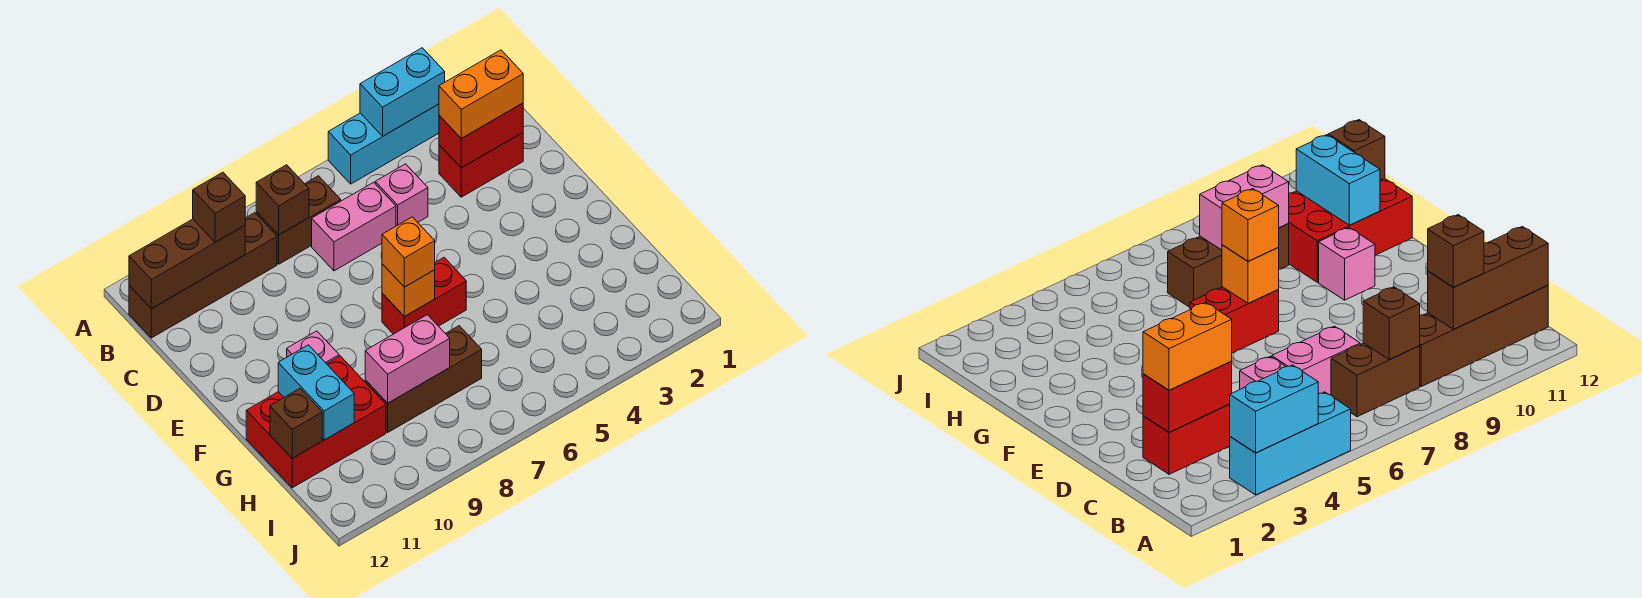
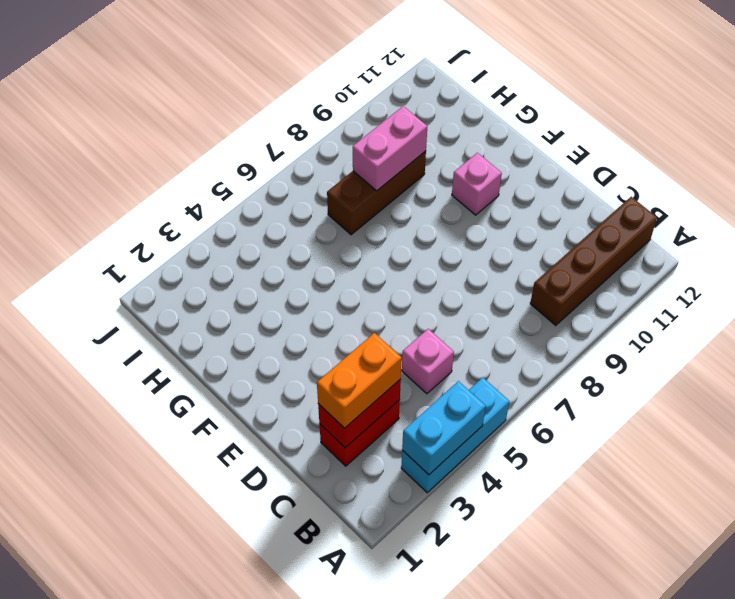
none -> brown 1x2 brick [256,176,341,264]
none -> pink 1x2 brick [312,182,396,271]
none -> red 1x2 brick [382,258,466,334]

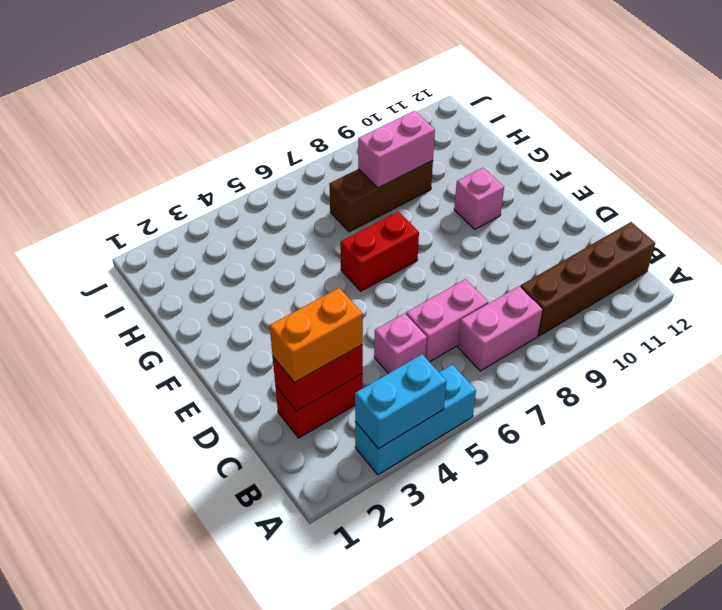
pink 1x2 brick [458,286,543,371] -> brown 1x2 brick [256,176,341,264]
none -> red 2x3 brick [246,356,386,488]
none -> brown 1x1 brick [256,165,309,235]
none -> brown 1x3 brick [129,219,245,309]

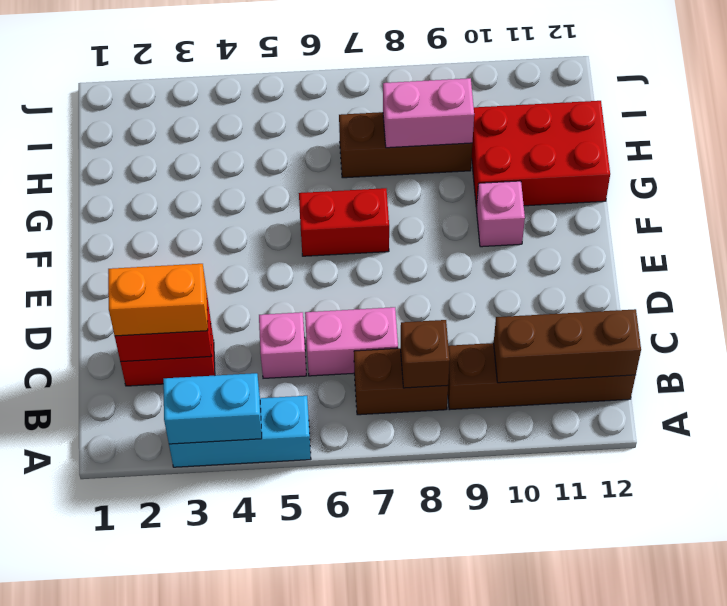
none -> orange 1x1 brick [382,264,435,317]
none -> cyan 1x2 brick [278,345,354,440]
none -> brown 1x1 brick [270,389,322,458]

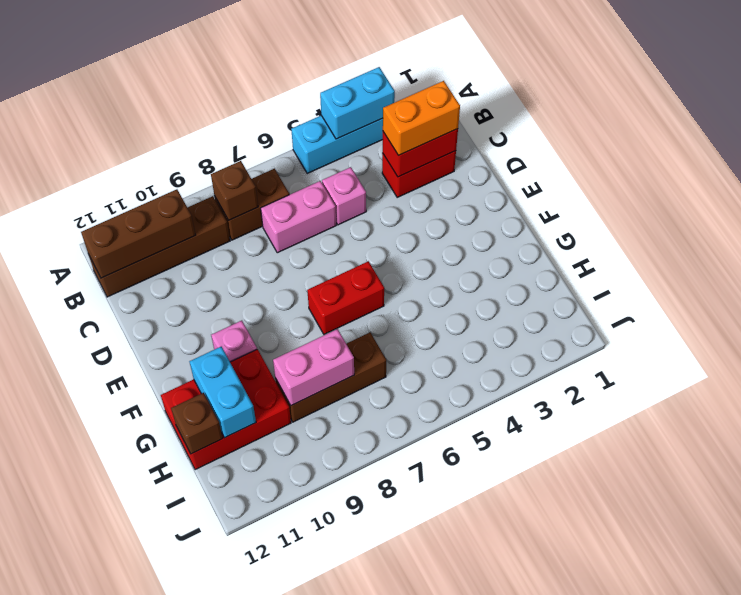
none -> orange 1x1 brick [382,264,435,317]
none -> brown 1x1 brick [193,172,245,242]
none -> orange 1x1 brick [382,217,435,287]

